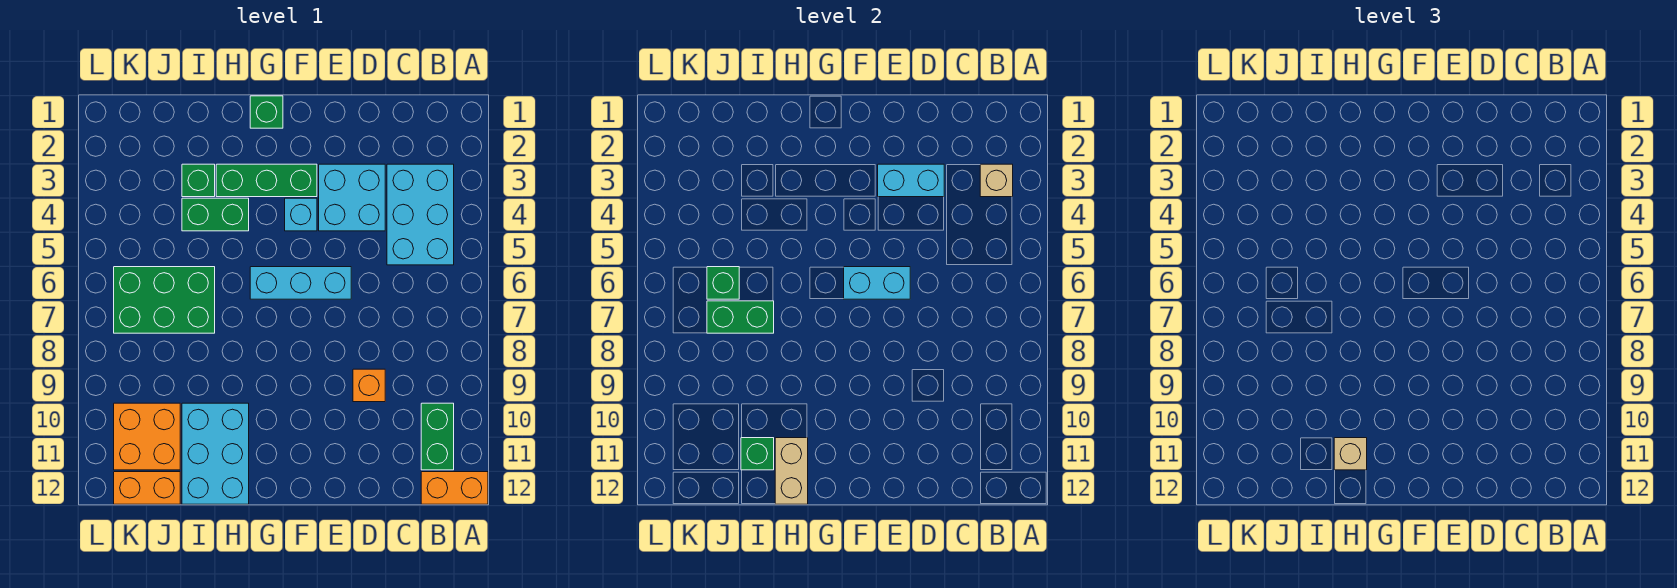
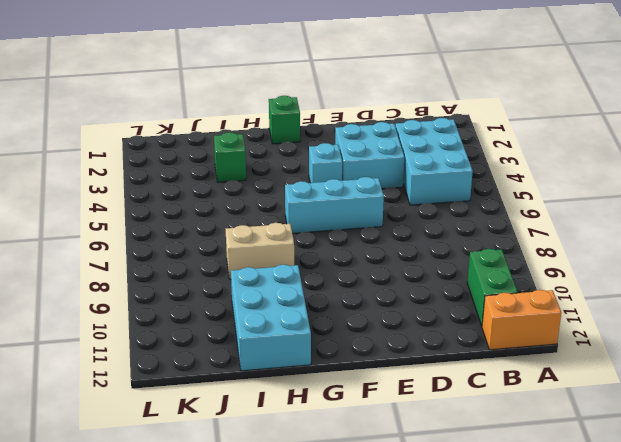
tan 1x2 brick [226,223,294,279] -> tan 1x2 brick turned to [775,438,808,504]
none -> orange 1x1 brick [353,369,385,402]
none -> green 1x3 brick [216,164,317,197]
none -> green 1x2 brick [182,198,249,231]

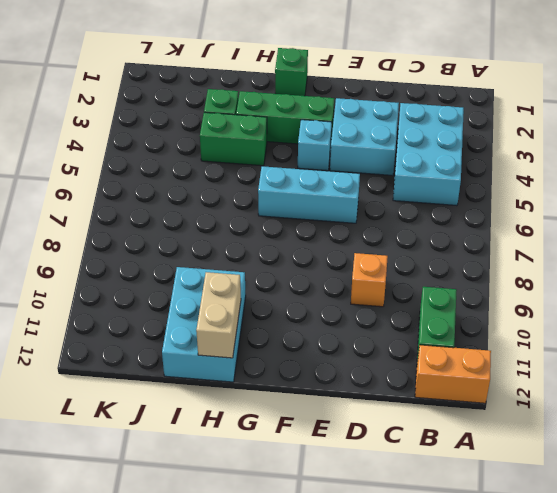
none -> green 2x3 brick [114,267,215,333]
none -> orange 2x2 brick [114,403,180,470]
none -> orange 1x2 brick [114,472,180,504]

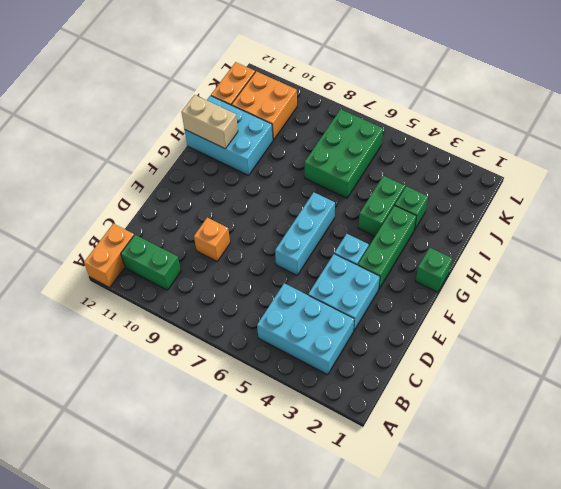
none -> tan 1x1 brick [980,164,1013,197]
none -> cyan 1x2 brick [878,164,944,197]
none -> cyan 1x2 brick [844,267,910,299]

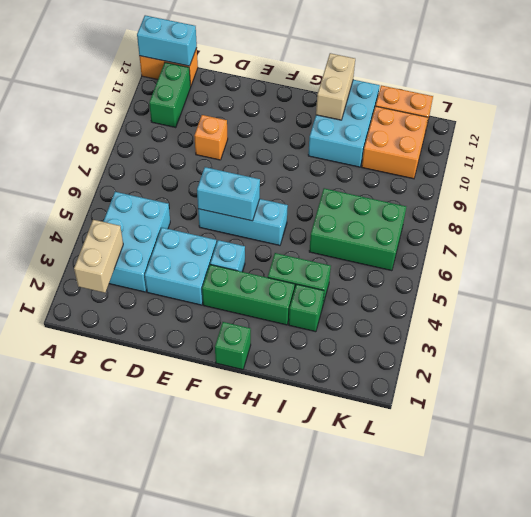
cyan 1x2 brick [137,15,197,66] -> cyan 1x2 brick moved to [878,164,944,197]
tan 1x2 brick [74,220,123,293] -> tan 1x1 brick [980,164,1013,197]
none -> green 1x2 brick [707,301,774,333]
none -> green 1x1 brick [741,438,774,470]
none -> green 1x1 brick [707,267,739,299]

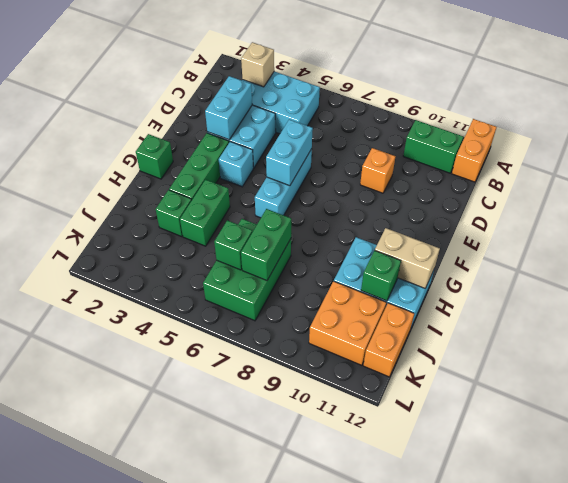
none -> tan 1x1 brick [1334,438,1367,470]

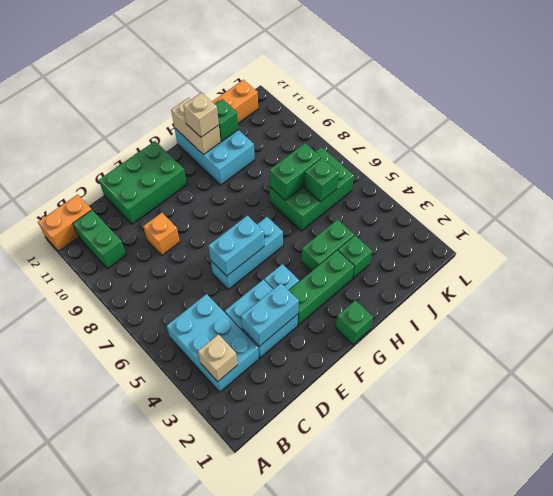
green 2x3 brick [99,141,187,224] -> none
none -> orange 2x2 brick [114,403,180,470]

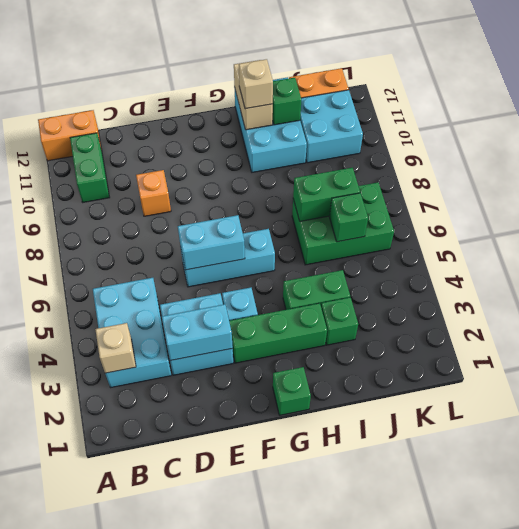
cyan 2x2 brick [300,90,363,163] -> orange 2x2 brick [114,403,180,470]

